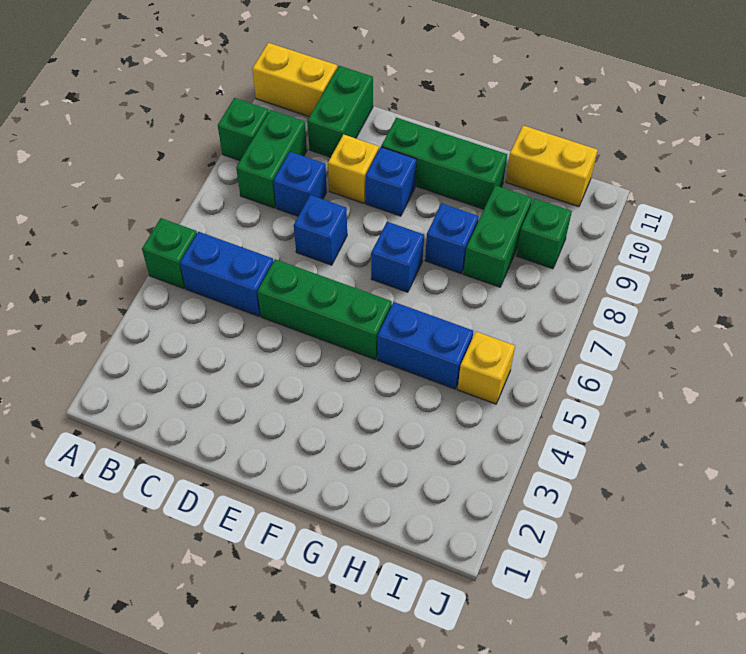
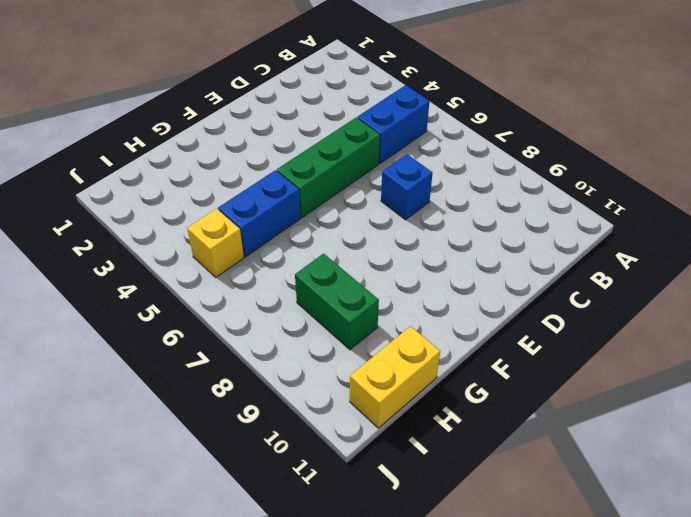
none -> green 1x1 brick [142,218,197,289]
none -> green 1x1 brick [218,98,269,161]
none -> yellow 1x2 brick [252,43,337,117]

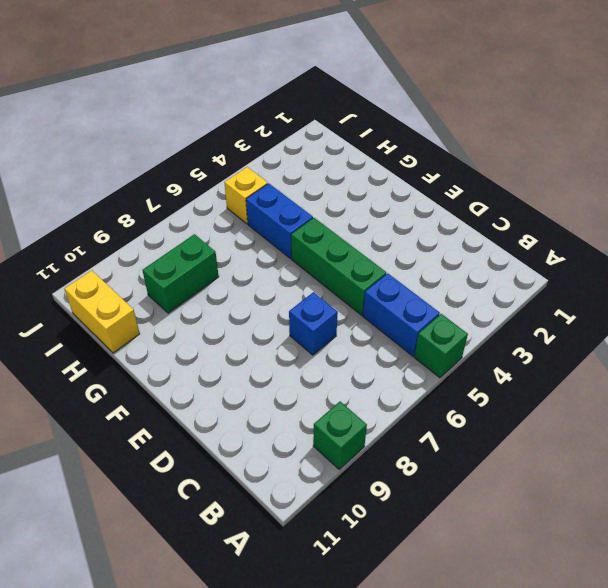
none -> yellow 1x2 brick [252,43,337,117]
none -> green 1x2 brick [236,110,307,208]
none -> blue 1x1 brick [273,152,327,216]

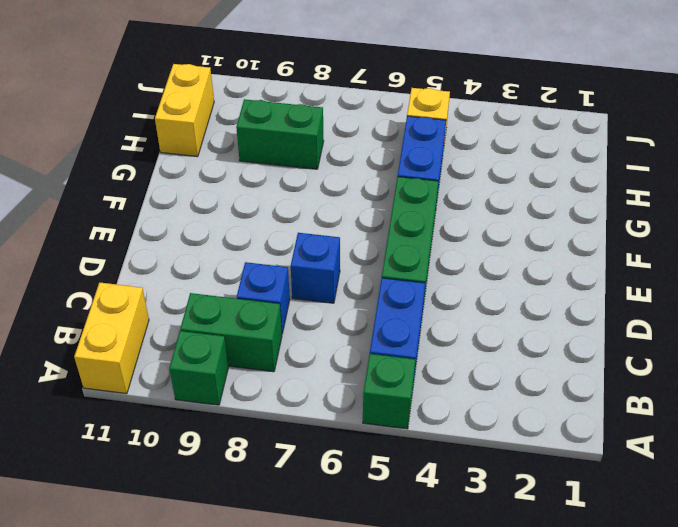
none -> green 1x2 brick [307,66,373,157]
none -> yellow 1x1 brick [328,134,379,203]
none -> blue 1x1 brick [366,147,416,216]

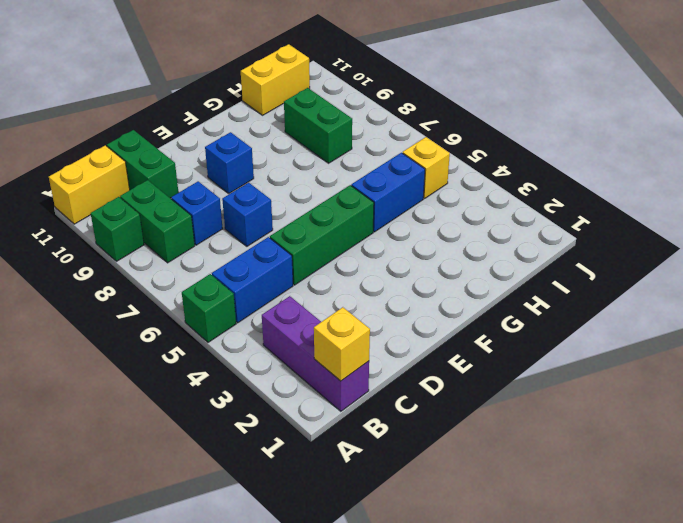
purple 1x3 brick [262,296,369,411] -> none
yellow 1x1 brick [314,307,370,381] -> yellow 1x1 brick moved to [328,134,379,203]
none -> green 1x3 brick [381,118,507,209]
none -> blue 1x1 brick [371,222,424,292]
none -> blue 1x1 brick [425,204,479,274]

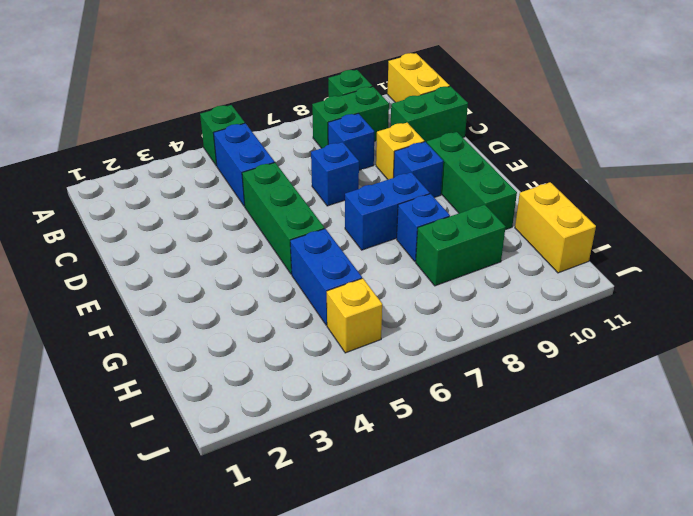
blue 1x2 brick [345,172,430,250] -> blue 1x1 brick [371,222,424,292]
none -> green 1x1 brick [516,199,572,269]

